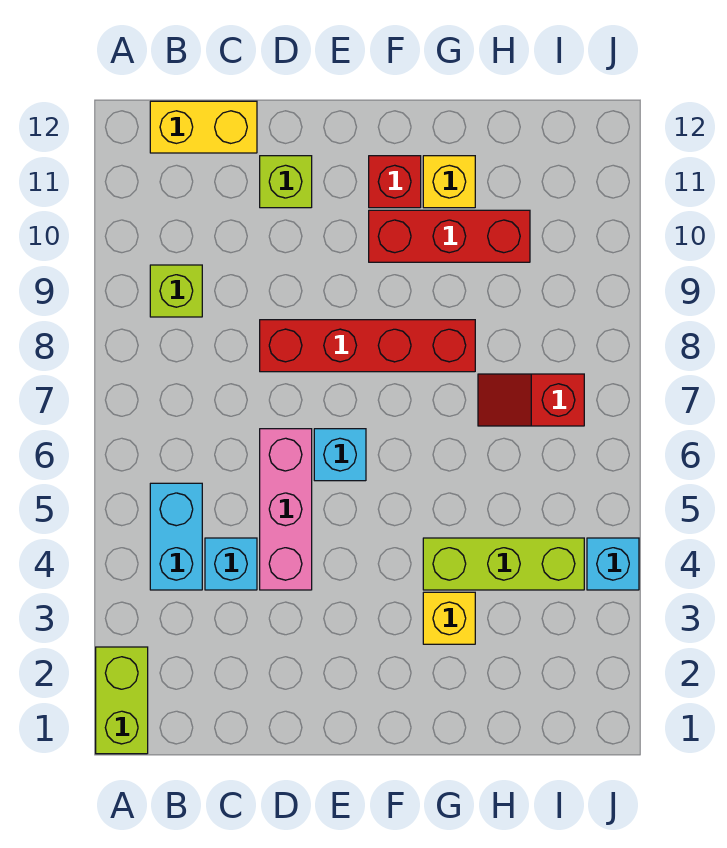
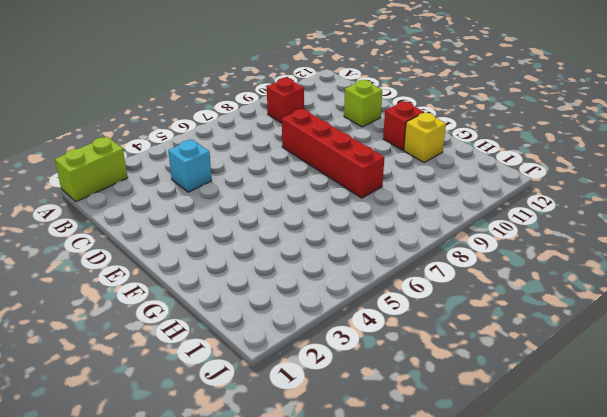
red 1x1 brick [267,78,304,123] -> lime 1x1 brick [150,265,202,317]
none -> cyan 1x2 brick [150,483,202,590]
none -> yellow 1x2 brick [150,101,257,153]
none -> pink 1x3 brick [260,429,312,590]

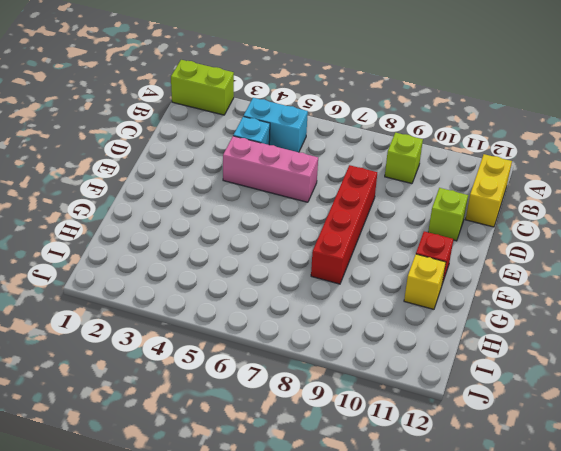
none -> cyan 1x1 brick [314,429,366,481]
none -> red 1x3 brick [369,210,530,262]
none -> yellow 1x1 brick [423,592,475,644]

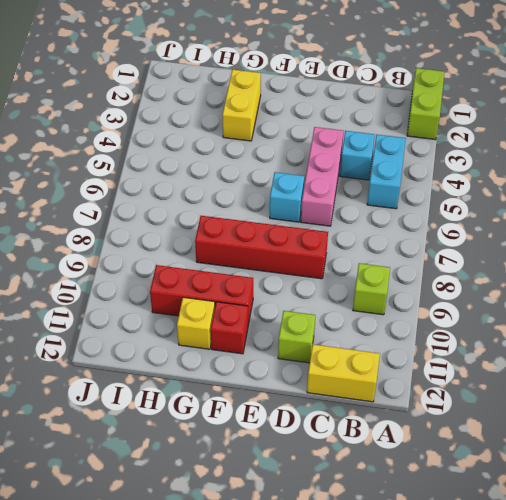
yellow 1x2 brick [222,70,261,141] -> yellow 1x1 brick [423,592,475,644]
none -> lime 1x3 brick [423,538,584,590]
none -> red 1x2 slope [478,374,584,426]
none -> cyan 1x1 brick [587,538,639,590]

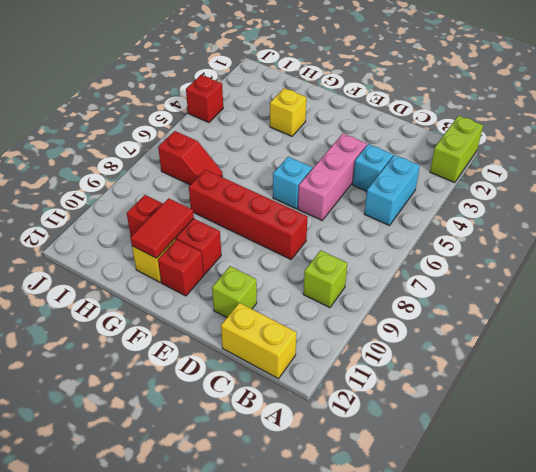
red 1x2 tile [131,198,194,258] -> none
red 1x1 brick [186,75,223,123] -> cyan 1x1 brick [587,538,639,590]
none -> lime 1x3 brick [423,538,584,590]

